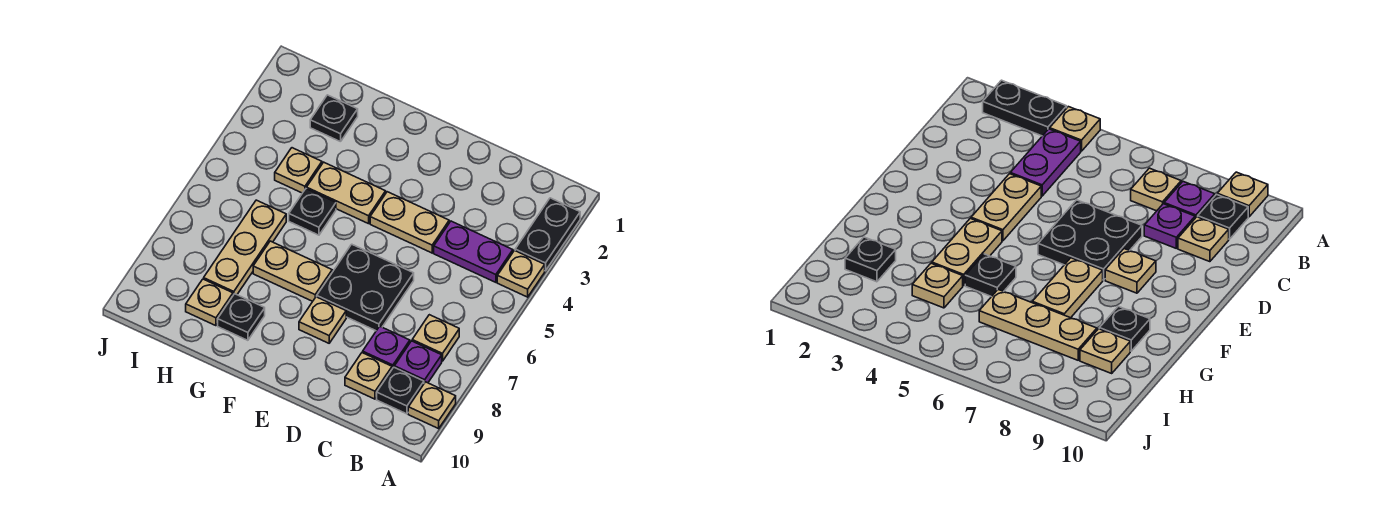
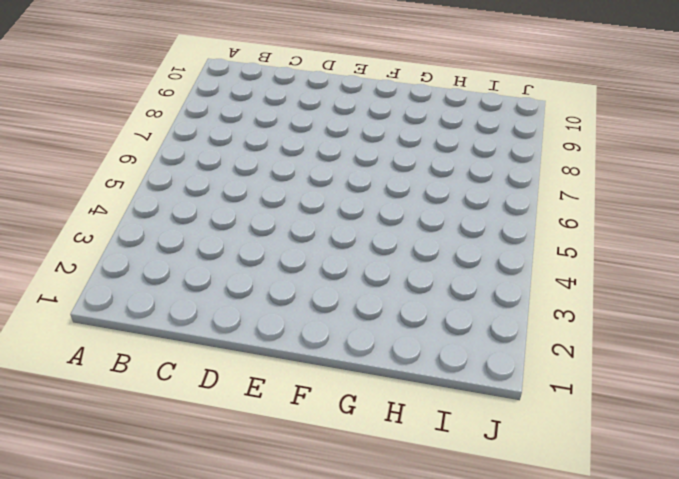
none -> black 1x2 plate [515,198,580,271]
none -> tan 1x1 plate [497,251,545,297]
none -> tan 1x1 plate [408,382,456,429]

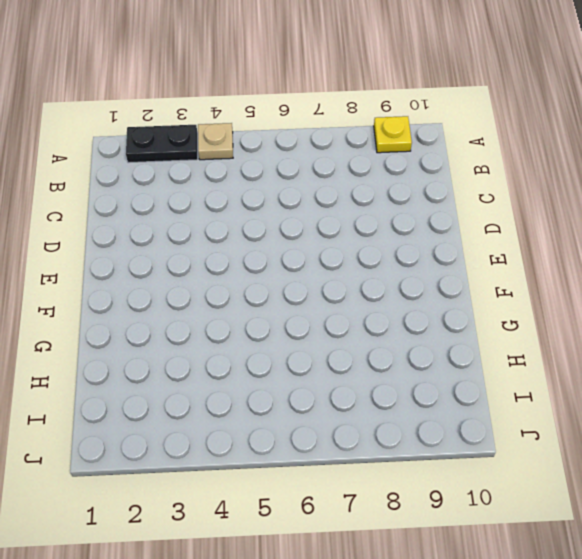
yellow 1x1 plate [374,116,412,153] -> tan 1x1 plate [408,382,456,429]
none -> purple 1x2 plate [434,221,513,282]
none -> tan 1x1 plate [412,315,459,361]
none -> purple 1x1 plate [394,341,442,383]

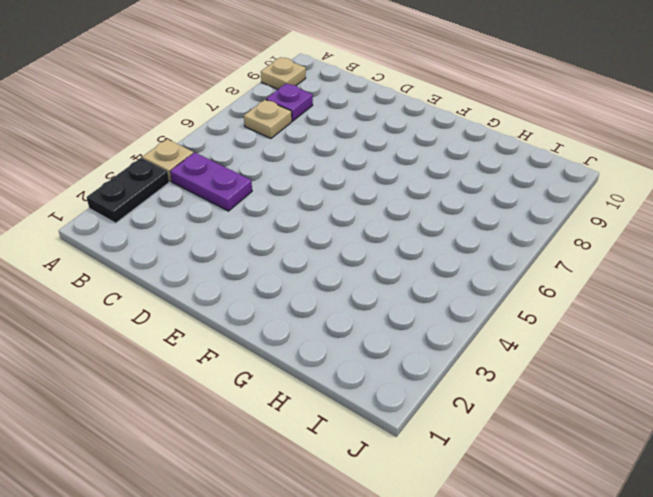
none -> black 1x1 plate [377,367,424,414]
none -> purple 1x1 plate [363,326,410,369]
none -> tan 1x1 plate [345,353,392,399]

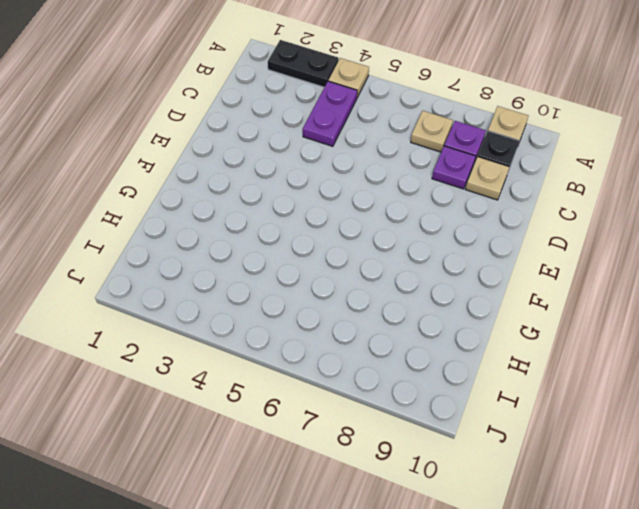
none -> tan 1x2 plate [370,192,449,253]
none -> black 2x2 plate [317,244,414,331]
none -> tan 1x1 plate [299,297,346,343]

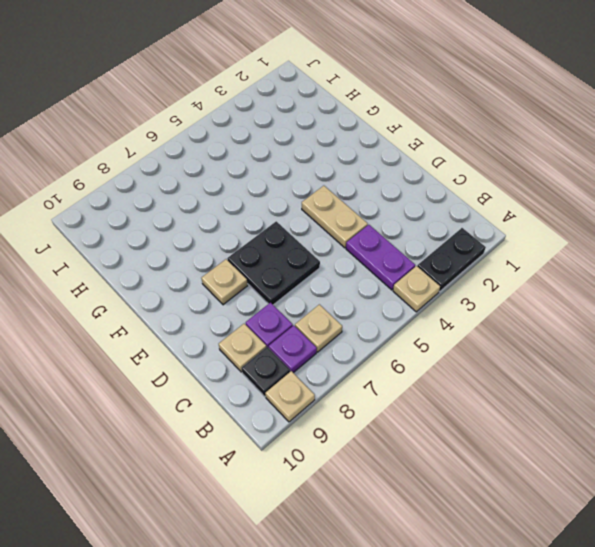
none -> tan 1x2 plate [307,162,386,224]
none -> tan 1x2 plate [253,241,332,301]
none -> black 1x1 plate [289,189,336,235]

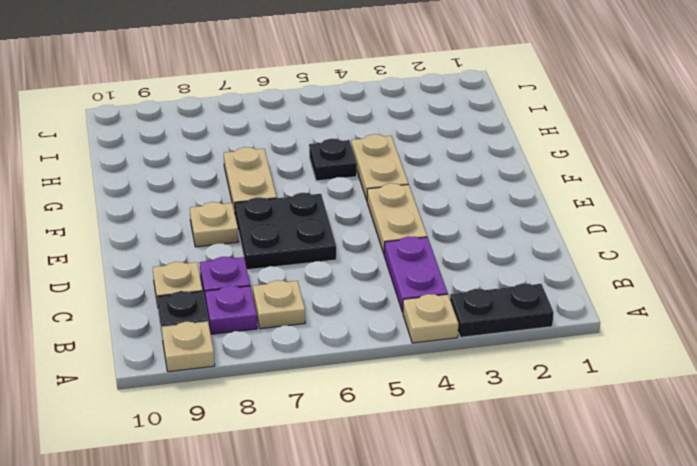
none -> black 1x1 plate [218,294,265,340]
none -> black 1x1 plate [310,95,358,142]
none -> tan 1x1 plate [275,148,322,193]

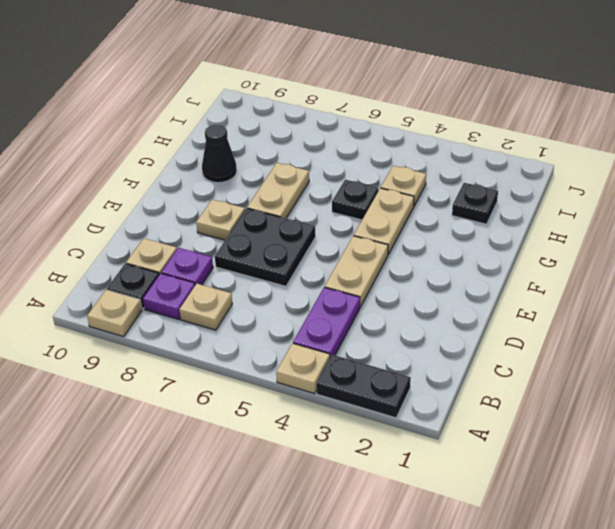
black 1x1 cone [202,124,237,183] -> black 1x1 plate [218,294,265,340]
none -> tan 1x3 plate [204,200,286,295]
none -> tan 1x1 plate [186,279,233,326]

